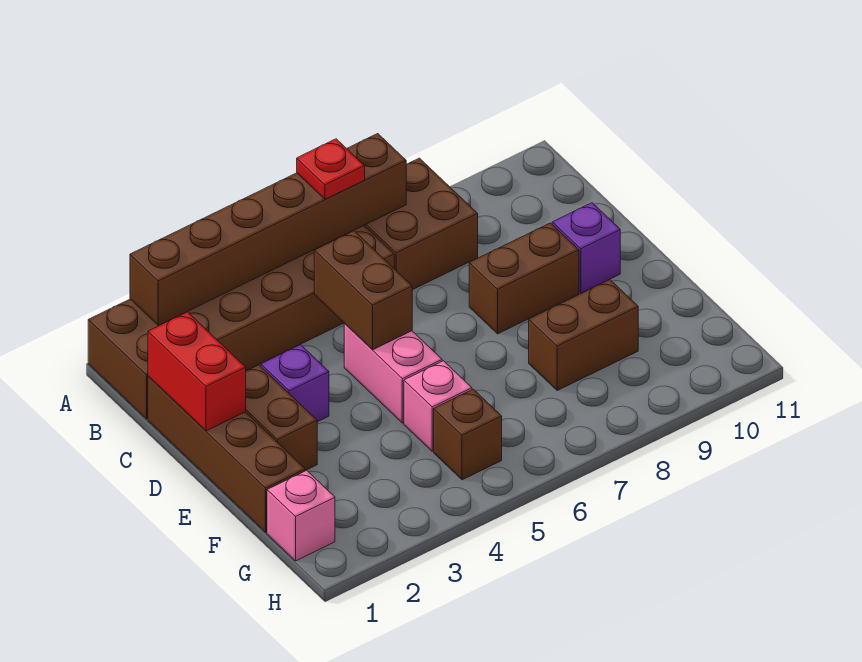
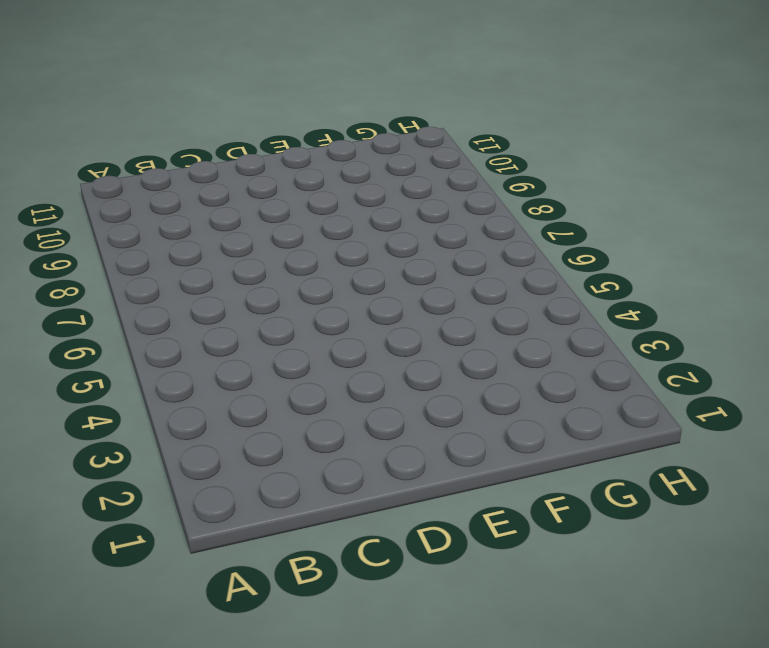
none -> brown 2x6 brick [88,226,394,419]
none -> brown 2x2 brick [364,158,478,290]
none -> brown 1x4 brick [148,376,305,532]

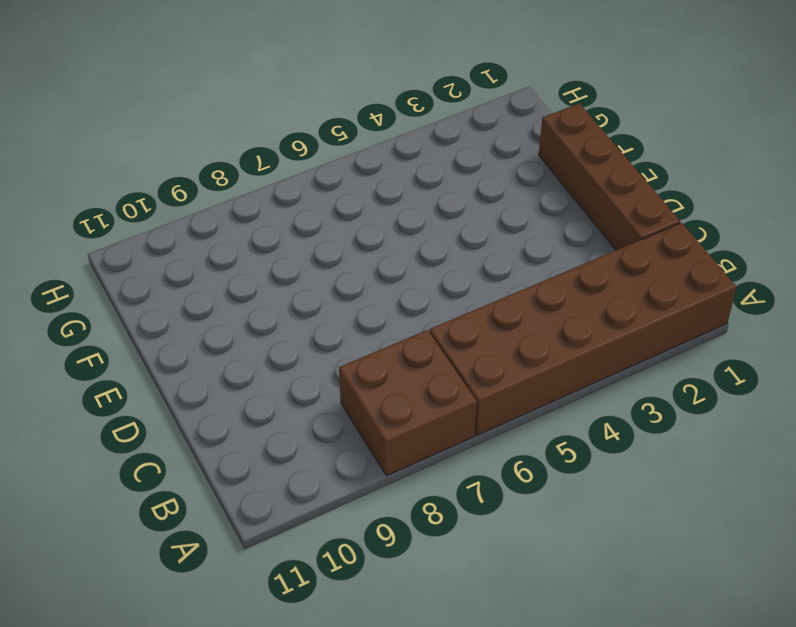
none -> brown 1x2 brick [246,365,317,471]
none -> purple 1x1 brick [261,345,329,422]
none -> pink 1x2 brick [344,324,442,423]

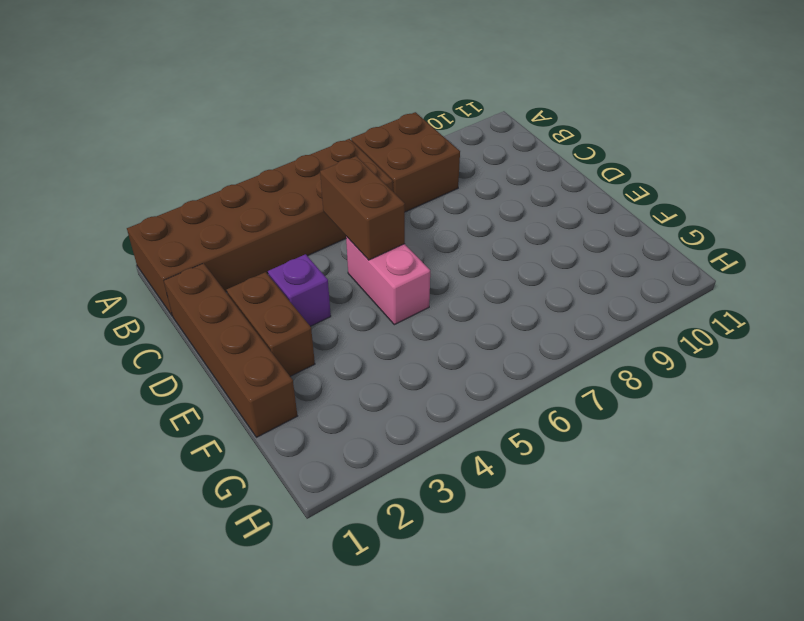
none -> brown 1x2 brick [469,223,579,334]
none -> purple 1x1 brick [552,203,620,293]
none -> pink 1x1 brick [404,361,472,451]

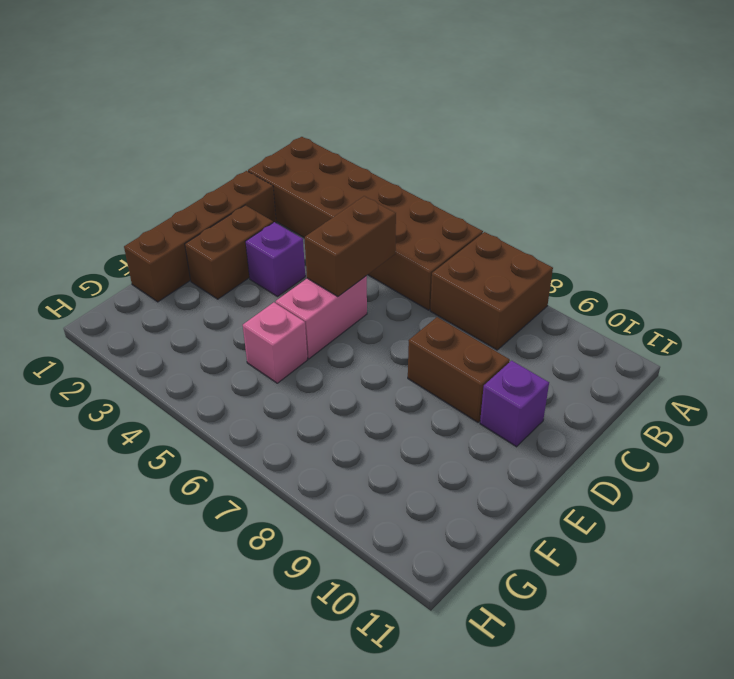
none -> brown 1x2 brick [529,280,638,390]
none -> pink 1x1 brick [267,470,335,561]
none -> brown 1x1 brick [434,389,502,480]

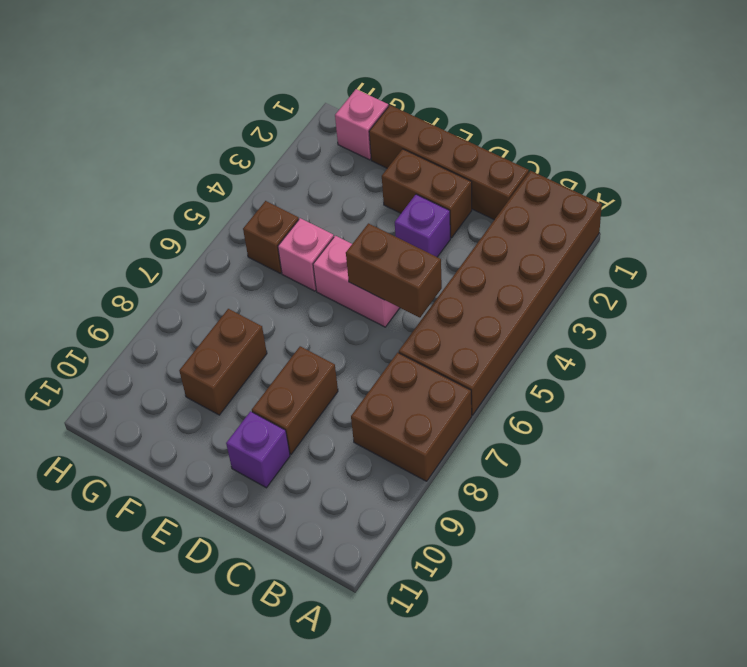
none -> brown 1x6 brick [130,134,406,325]
none -> red 1x2 brick [148,312,246,431]
none -> red 1x1 plate [297,139,365,199]

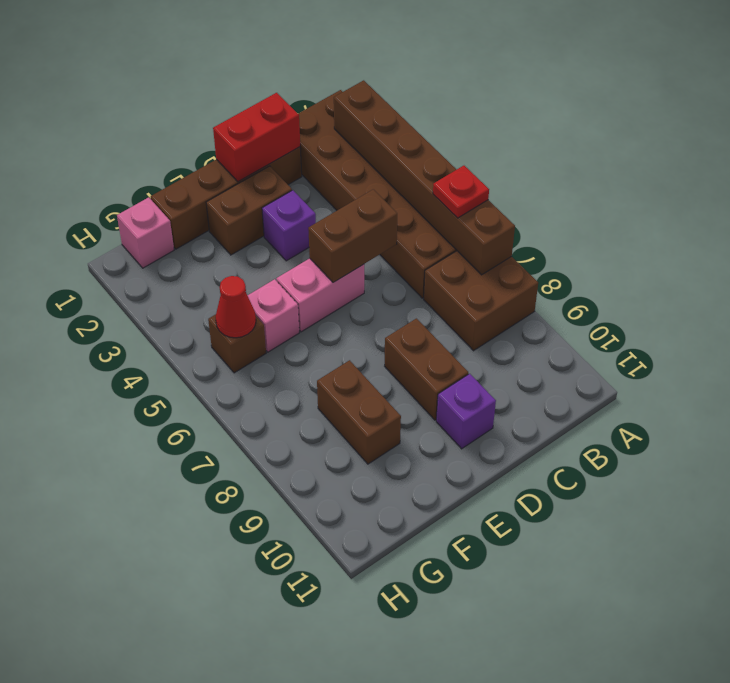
red 1x1 cone [216,276,256,338] -> none

